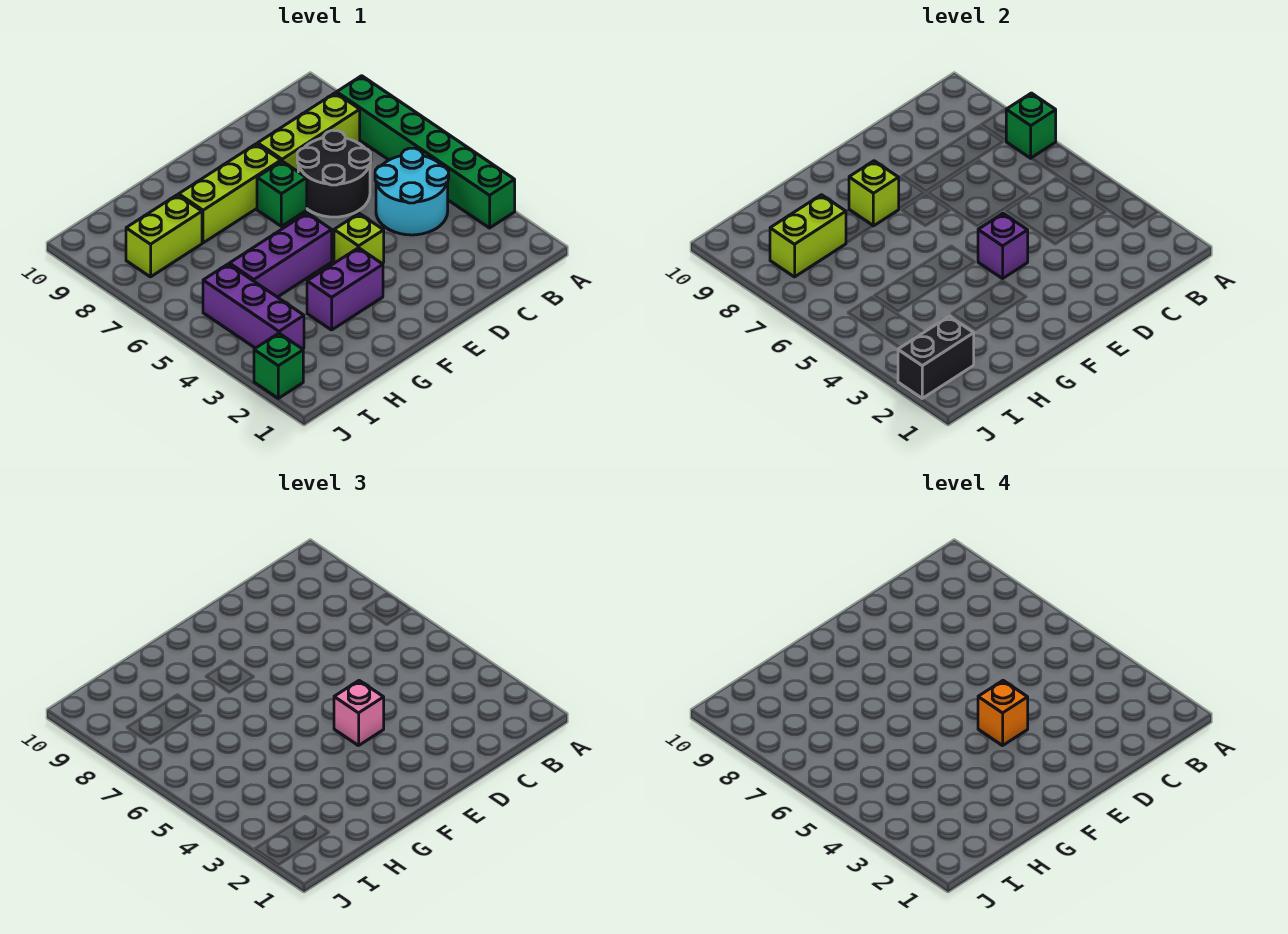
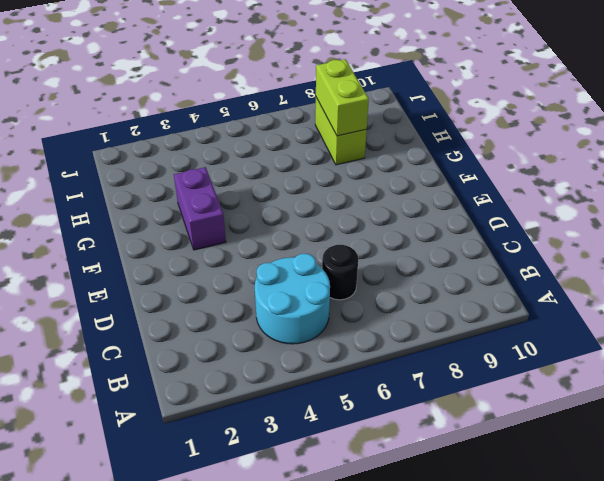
black 1x1 round brick [322,245,358,300] -> black 2x2 round brick [297,130,371,217]
none -> green 1x6 brick [337,76,515,228]
none -> lime 1x3 brick [258,93,360,171]
none -> lime 1x1 brick [334,214,384,263]

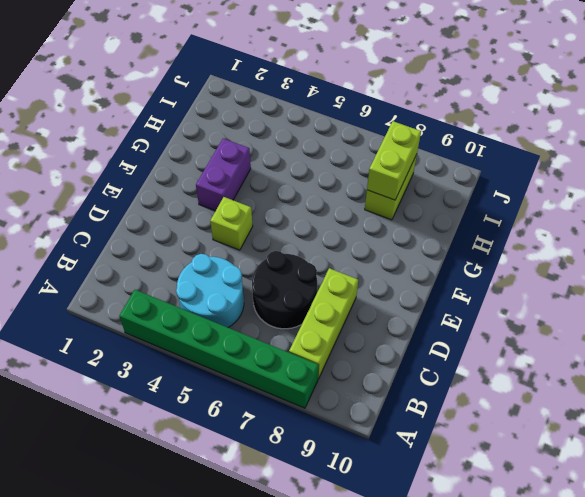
none -> green 1x1 brick [257,161,307,226]
none -> lime 1x3 brick [179,144,281,243]
none -> purple 1x3 brick [229,213,332,297]

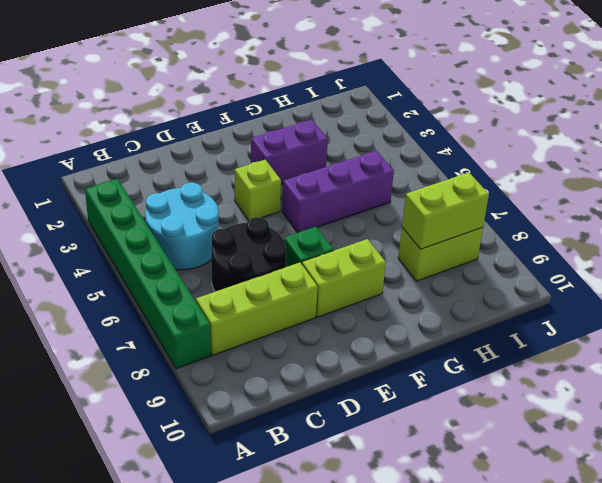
lime 1x2 brick [302,239,386,317] -> lime 1x3 brick [179,144,281,243]
none -> purple 1x3 brick [203,264,304,349]
none -> green 1x1 brick [254,333,303,398]
none -> green 1x1 brick [1006,93,1056,158]

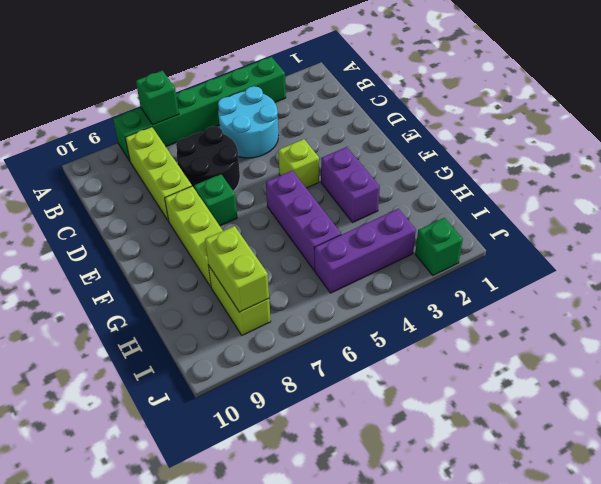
none -> purple 1x1 brick [978,214,1028,279]
none -> lime 1x1 brick [849,161,899,226]
none -> black 1x2 brick [898,316,974,398]

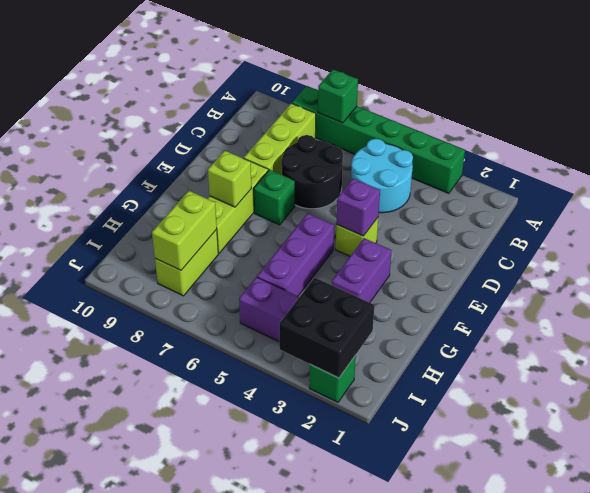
black 2x2 brick [279,278,374,378] -> black 1x2 brick [898,316,974,398]
none -> pink 1x1 brick [334,681,384,746]
none -> orange 1x1 brick [978,681,1028,746]

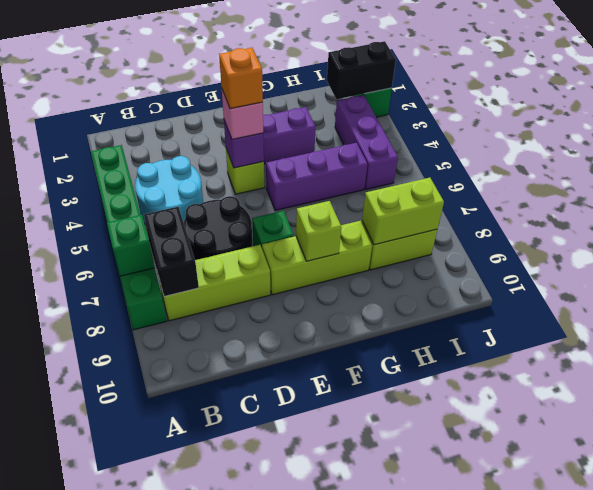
black 1x2 brick [144,207,199,297] -> none

